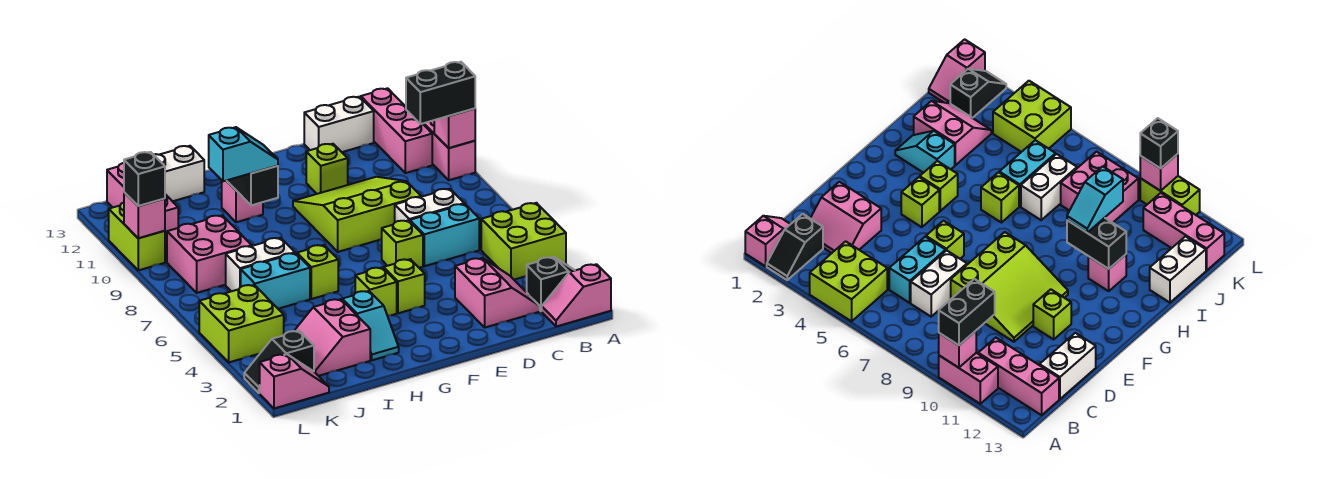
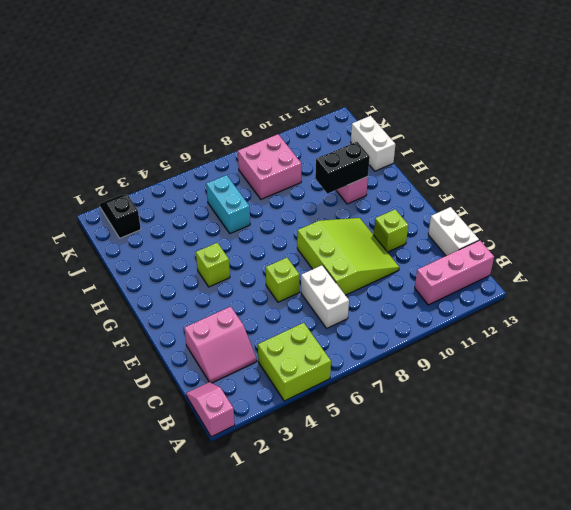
none -> black 1x2 slope [527,257,575,311]
none -> pink 1x2 brick [423,120,475,180]
none -> cyan 1x2 brick [410,204,479,266]
none -> lime 1x1 brick [384,259,425,313]

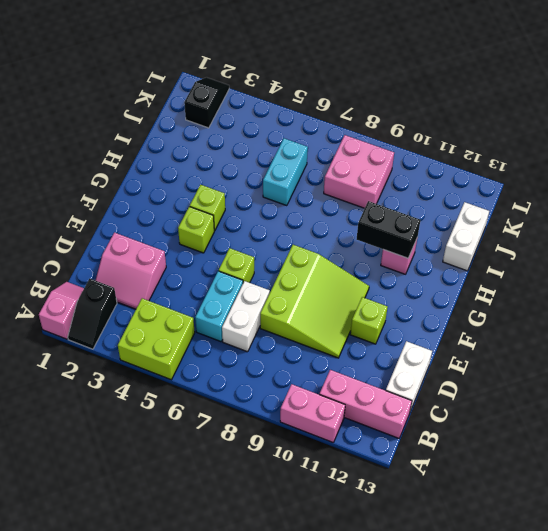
none -> cyan 1x2 slope [342,291,399,360]
none -> lime 1x1 brick [297,245,338,299]
none -> pink 2x2 slope [294,299,370,376]
none -> white 1x2 brick [226,238,295,291]

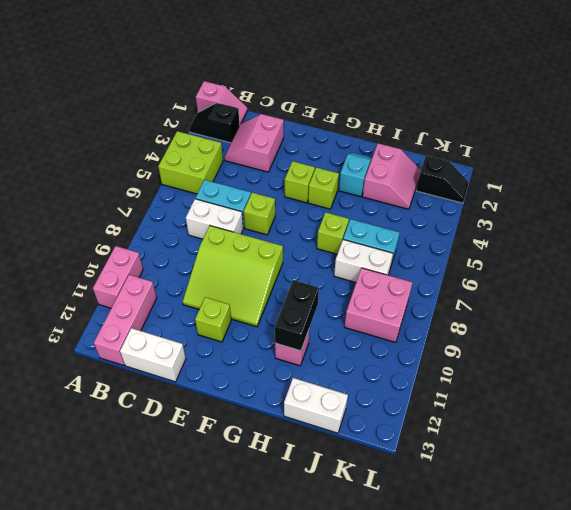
none -> pink 1x2 slope [260,354,329,408]
none -> lime 2x2 brick [199,285,284,362]
none -> pink 1x3 brick [107,163,178,243]
none -> lime 1x2 brick [109,203,165,270]

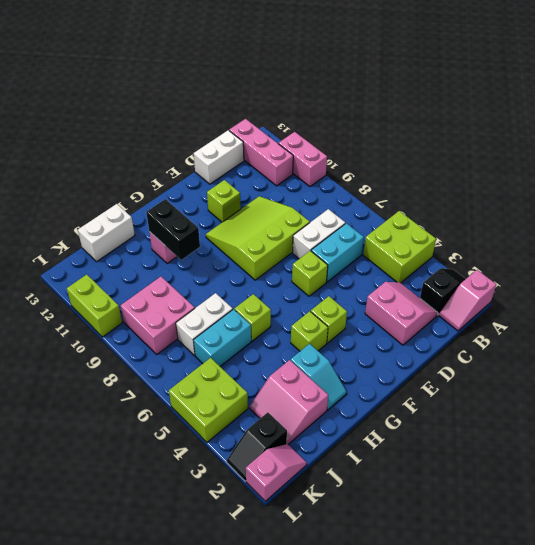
none -> pink 1x3 brick [107,163,178,243]
none -> pink 1x1 brick [434,109,475,148]
none -> pink 1x1 brick [124,192,165,238]
none -> black 1x2 brick [406,62,475,124]

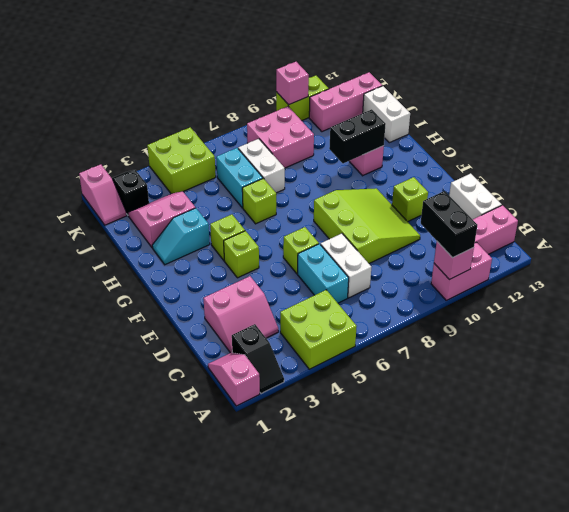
none -> cyan 1x2 slope [209,127,278,181]
none -> black 1x1 brick [124,152,165,206]

